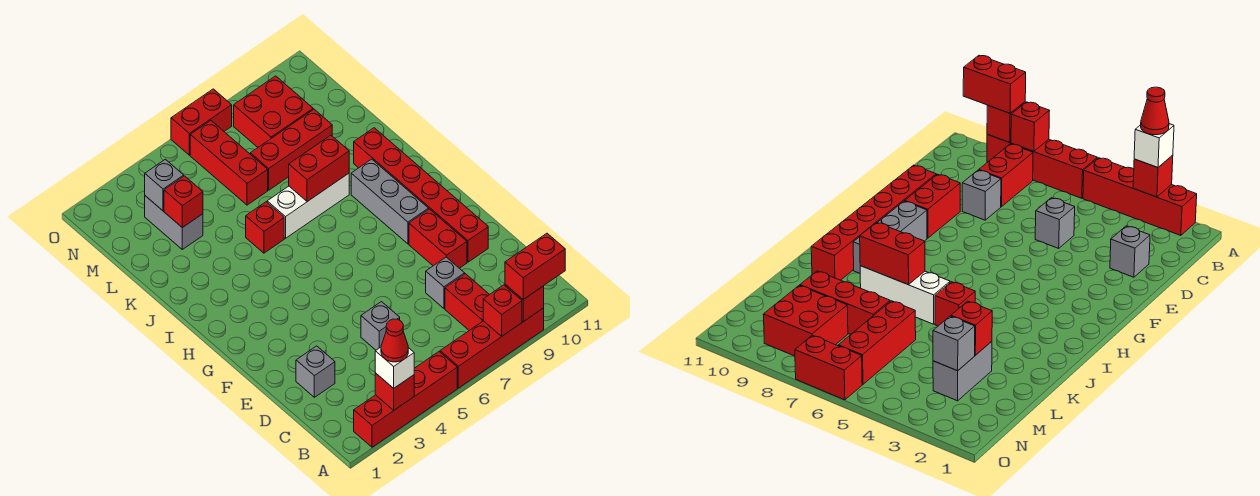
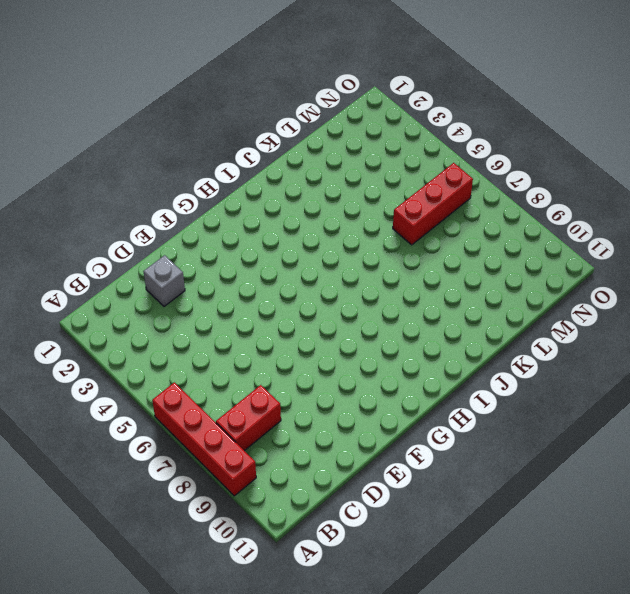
none -> red 1x4 brick [354,352,457,447]
none -> grey 1x1 brick [361,302,400,350]
none -> grey 1x1 brick [426,257,465,308]

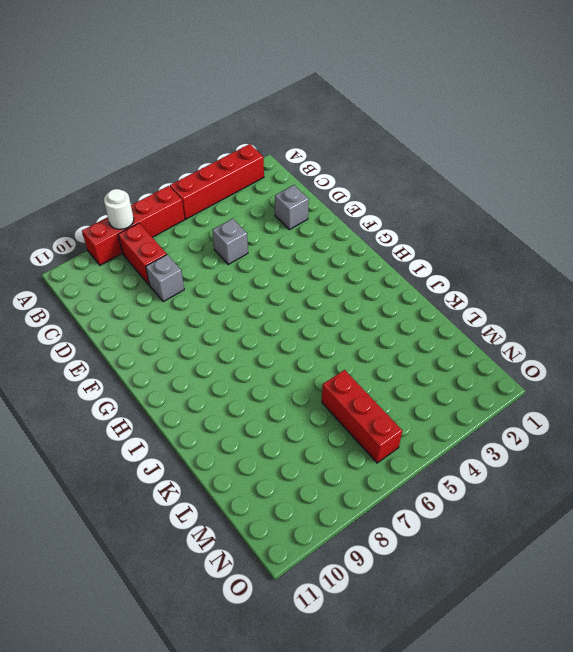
white 1x1 round brick [104,189,134,229] -> red 1x1 brick [483,285,522,336]
none -> red 1x2 brick [409,209,467,268]
none -> red 1x6 brick [354,128,488,262]
none -> grey 1x3 brick [351,159,428,244]

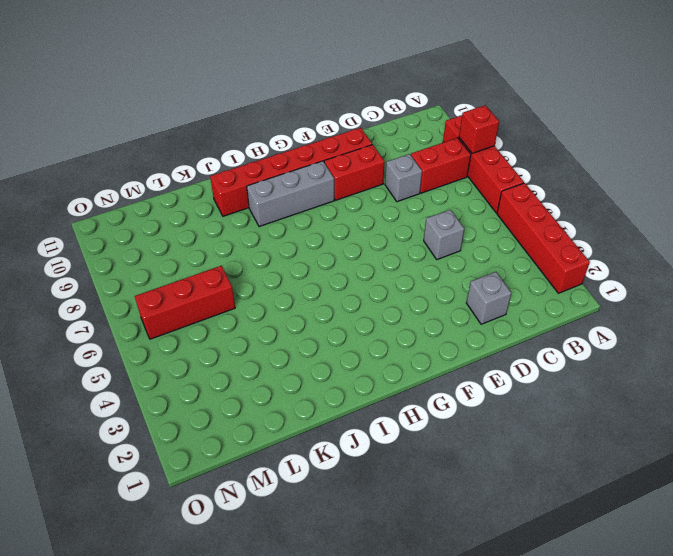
none -> red 1x1 brick [246,202,284,253]
none -> white 1x3 brick [267,173,349,238]
none -> grey 1x2 brick [145,196,203,249]

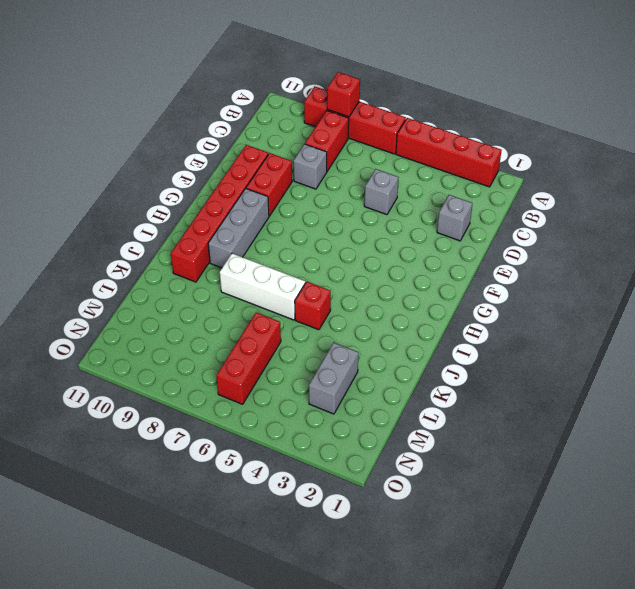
none -> red 1x3 brick [250,109,332,190]
none -> red 2x2 brick [234,76,313,147]
none -> red 1x2 brick [171,89,232,155]

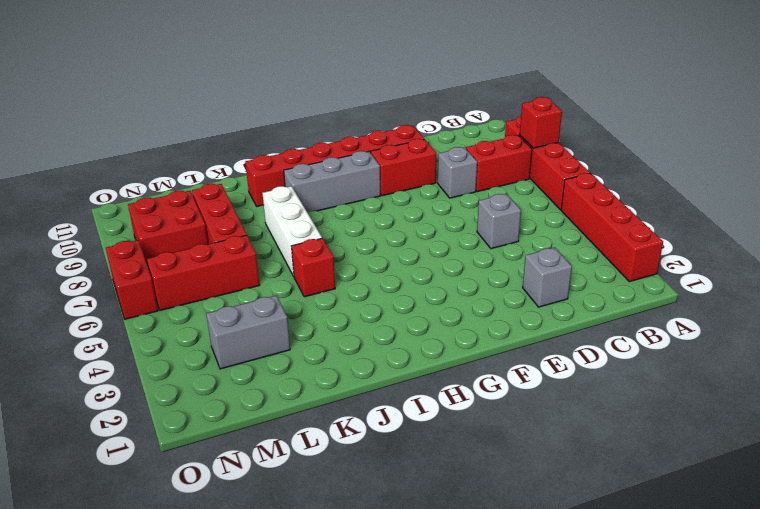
none -> red 1x1 brick [375,373,414,410]
none -> red 1x1 brick [505,284,544,322]
none -> red 1x2 brick [289,135,349,202]

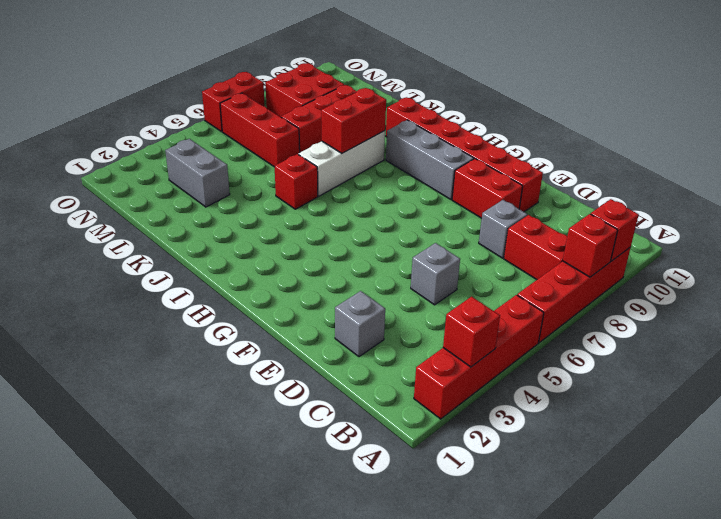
none -> red 1x1 brick [164,176,203,228]
none -> grey 1x1 brick [145,159,184,211]
none -> white 1x1 brick [375,347,414,388]

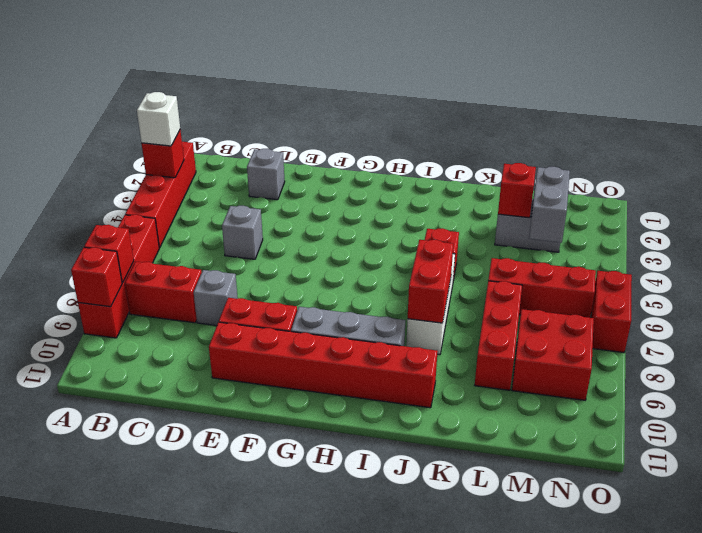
grey 1x2 brick [529,167,570,243] -> grey 1x1 brick [145,159,184,211]
none -> red 1x2 brick [505,233,565,299]
none -> red 1x1 cone [381,319,408,362]

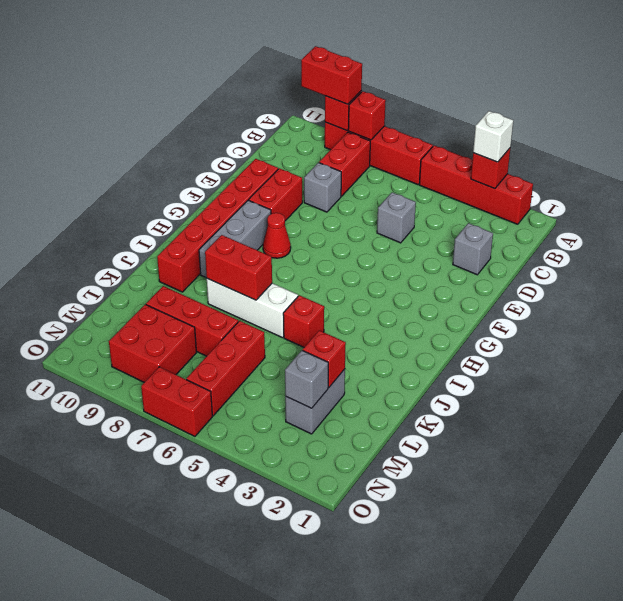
red 1x1 cone [263,213,291,258] -> red 1x1 cone moved to [381,319,408,362]

